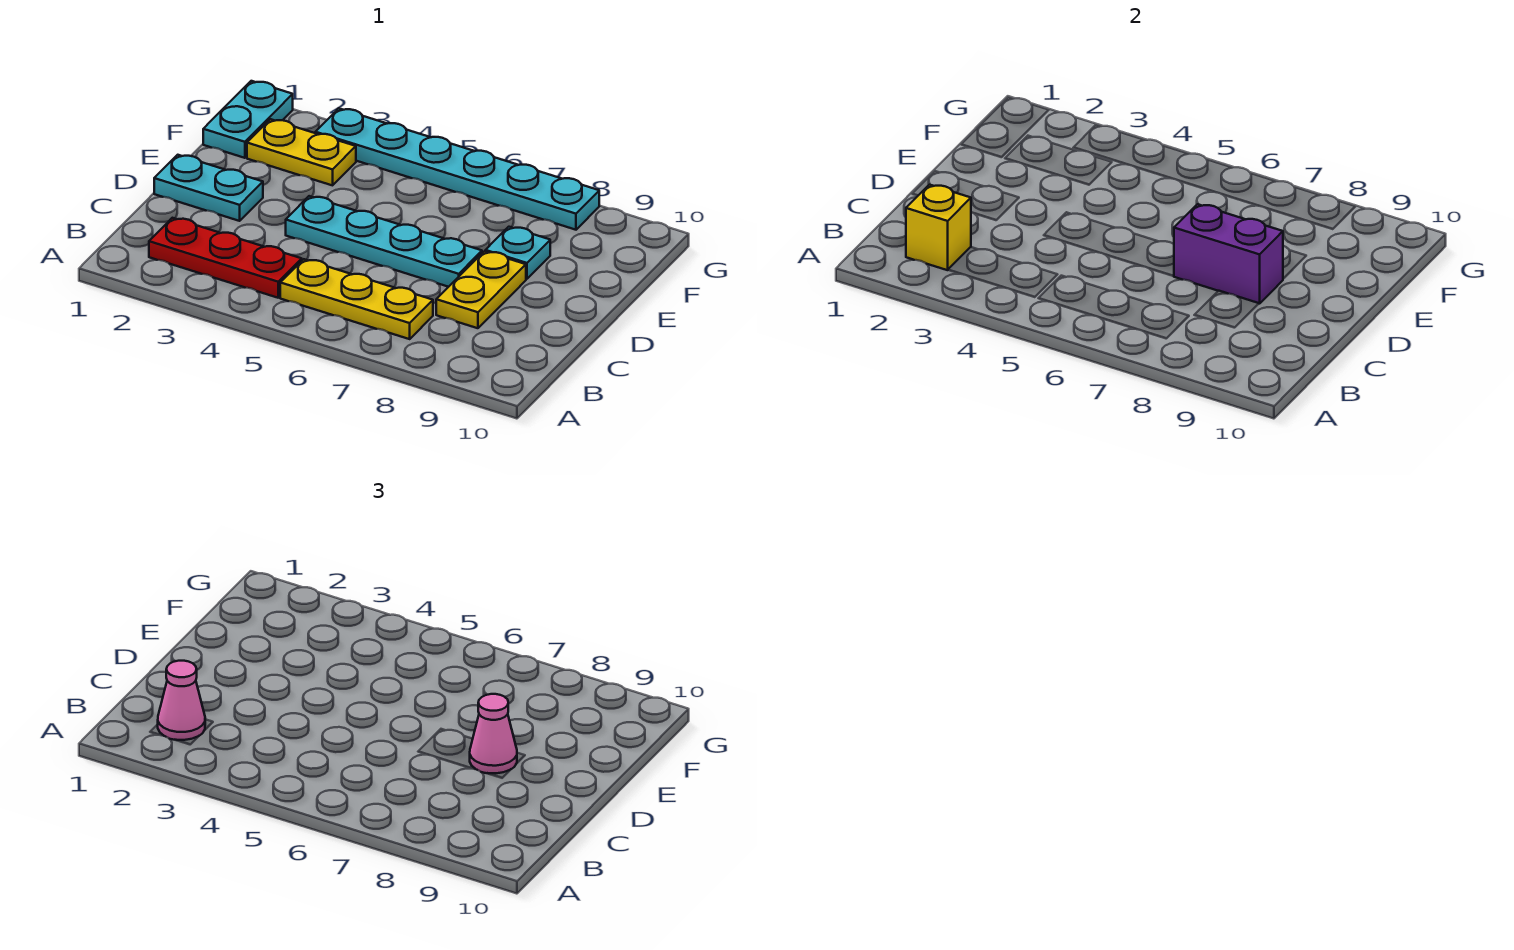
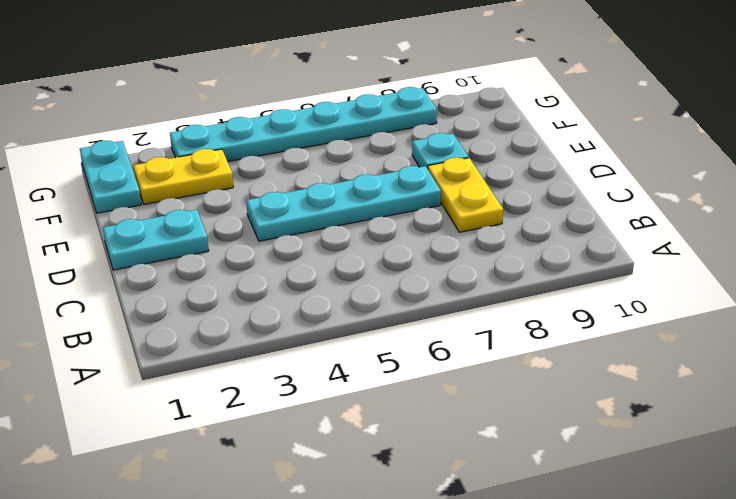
none -> red 1x3 plate [149,218,302,298]
none -> yellow 1x3 plate [280,259,433,339]
none -> yellow 1x1 brick [906,185,971,270]

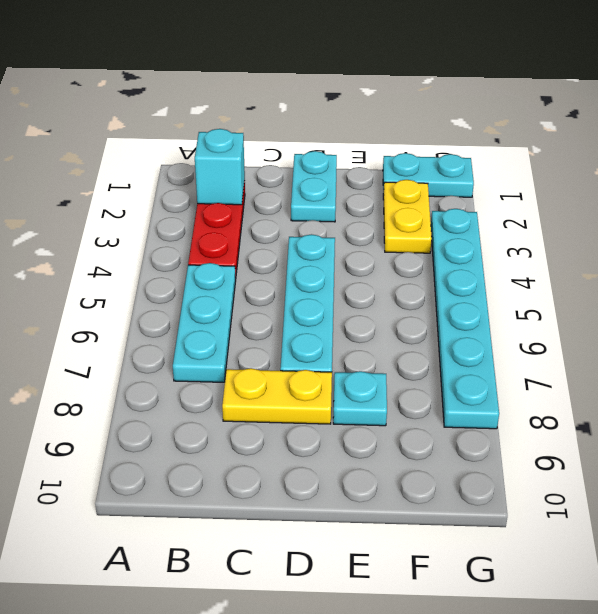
cyan 1x1 brick [195,129,245,205] -> yellow 1x1 brick [906,185,971,270]
cyan 1x3 plate [173,263,236,382] -> yellow 1x3 plate [280,259,433,339]
none -> purple 1x2 brick [1174,204,1283,304]
none -> pink 1x1 cone [158,661,205,740]
none -> pink 1x1 cone [470,694,517,773]

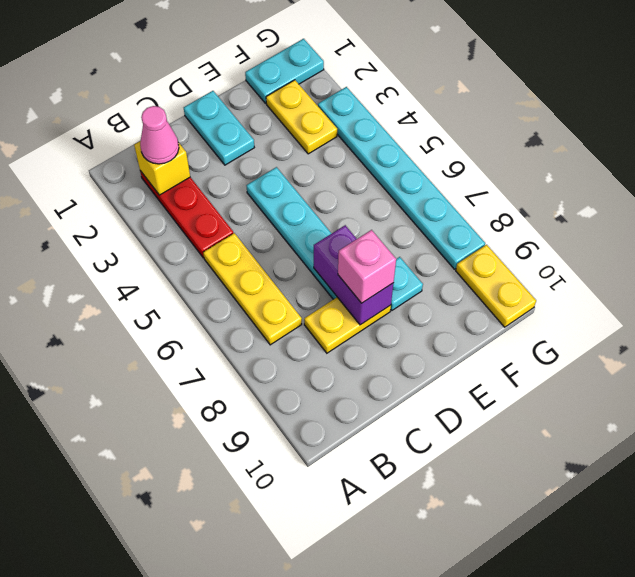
pink 1x1 brick [338,230,396,303] -> pink 1x1 cone [470,694,517,773]
yellow 1x2 plate [456,245,536,327] -> none

